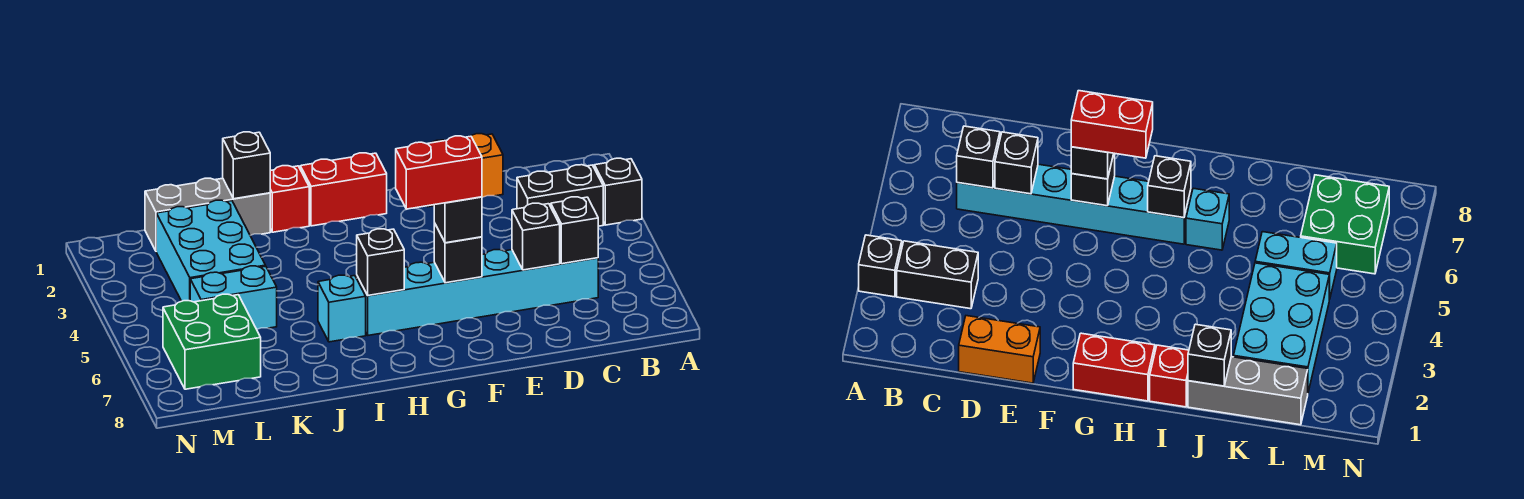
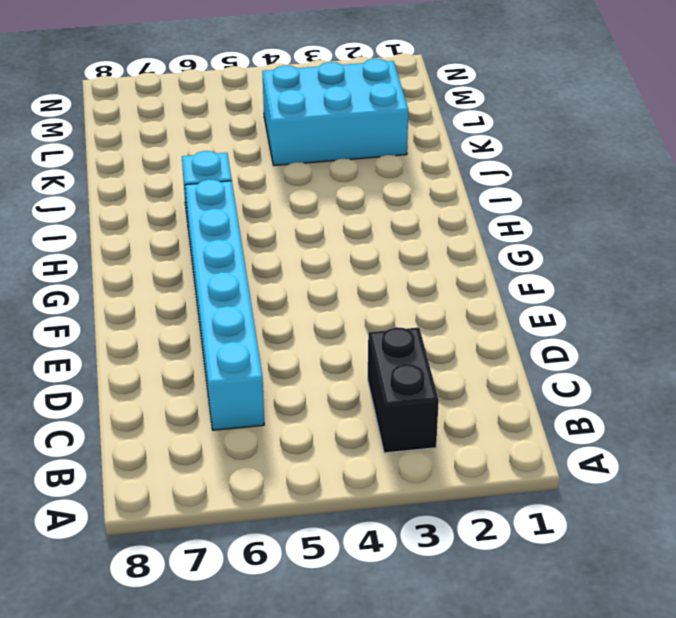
none -> black 1x1 brick [594,158,642,225]
none -> orange 1x2 brick [427,134,503,207]
none -> red 1x2 brick [300,153,387,226]

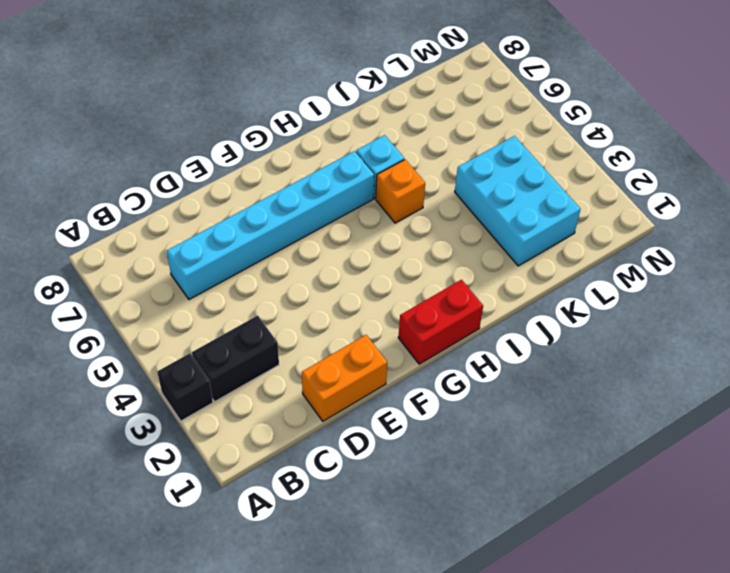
orange 1x1 brick [376,159,425,223] -> none
none -> red 1x1 brick [270,166,309,232]
none -> grey 1x3 brick [145,178,270,251]
none -> cyan 1x2 brick [190,266,277,329]

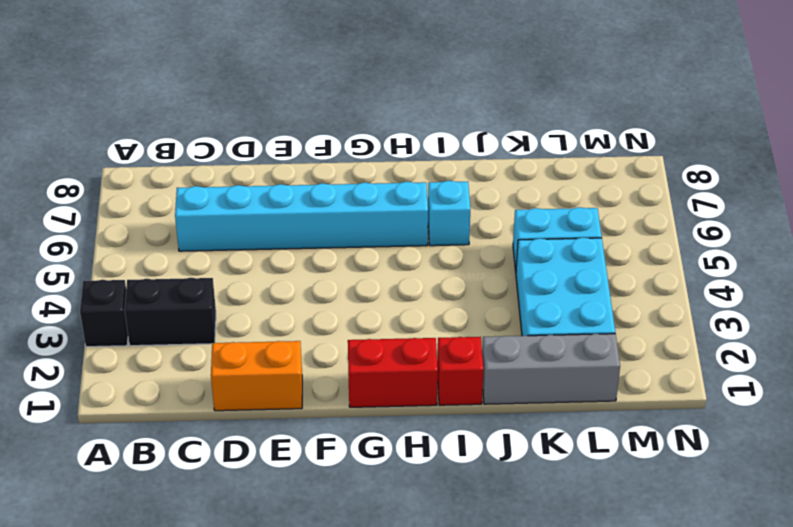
none -> green 2x2 brick [163,294,261,389]
none -> black 1x1 brick [551,197,598,264]
none -> black 1x1 brick [512,203,560,270]

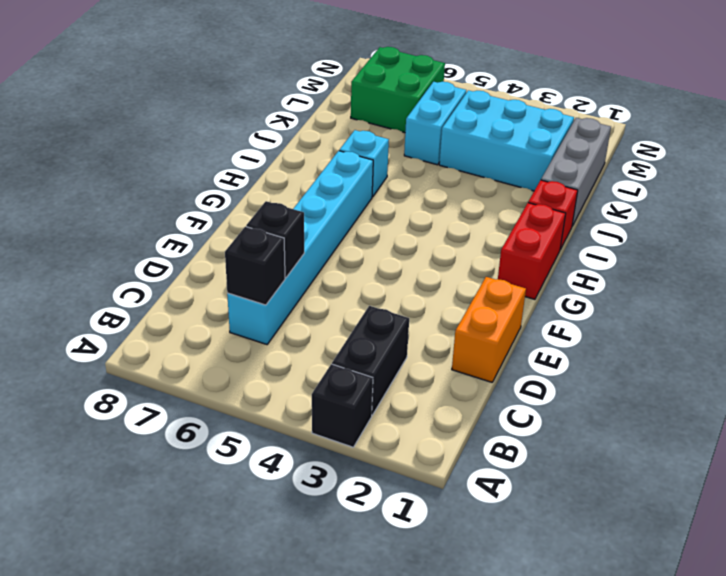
none -> black 1x1 brick [434,223,482,283]
none -> black 1x1 brick [357,229,404,295]
none -> black 1x1 brick [223,132,270,199]

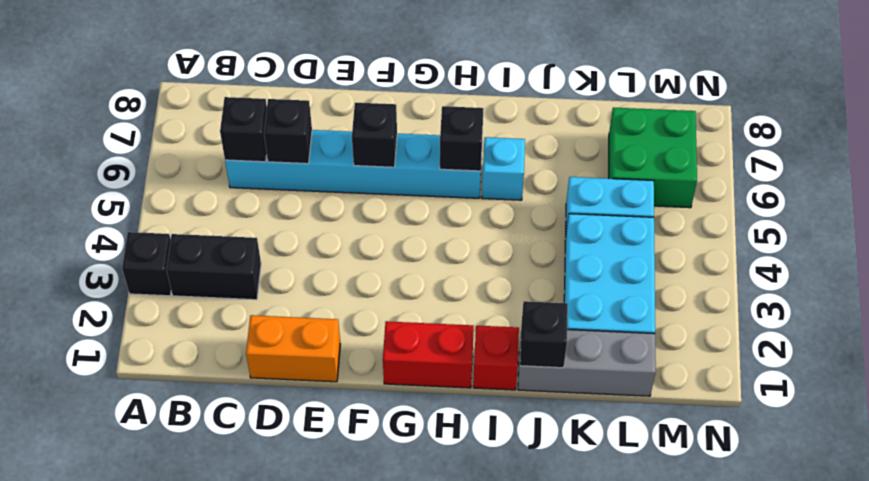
none -> black 1x1 brick [434,197,482,243]
none -> red 1x2 brick [396,136,482,209]

